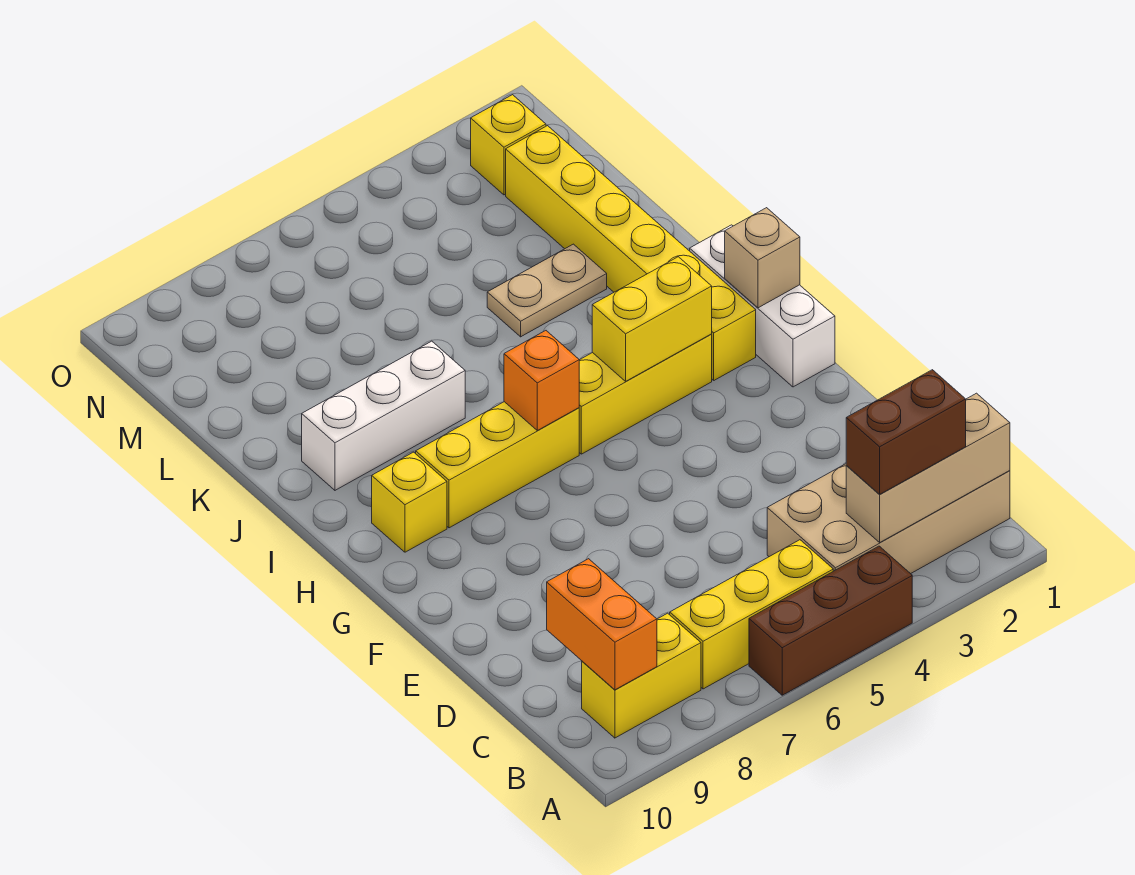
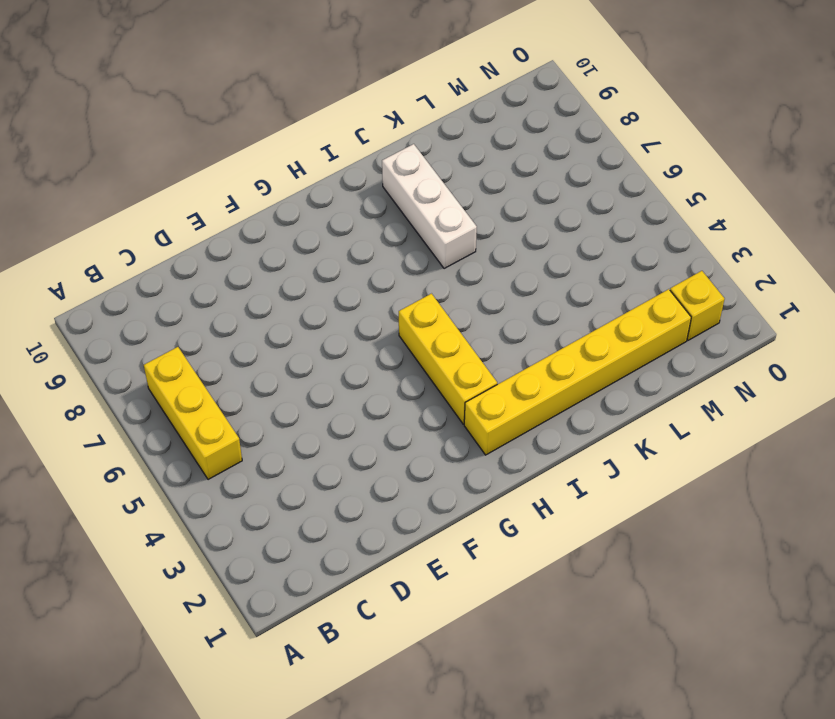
none -> brown 1x3 brick [749,546,912,695]
none -> tan 2x4 brick [767,464,1010,574]
none -> yellow 1x2 brick [582,613,701,738]

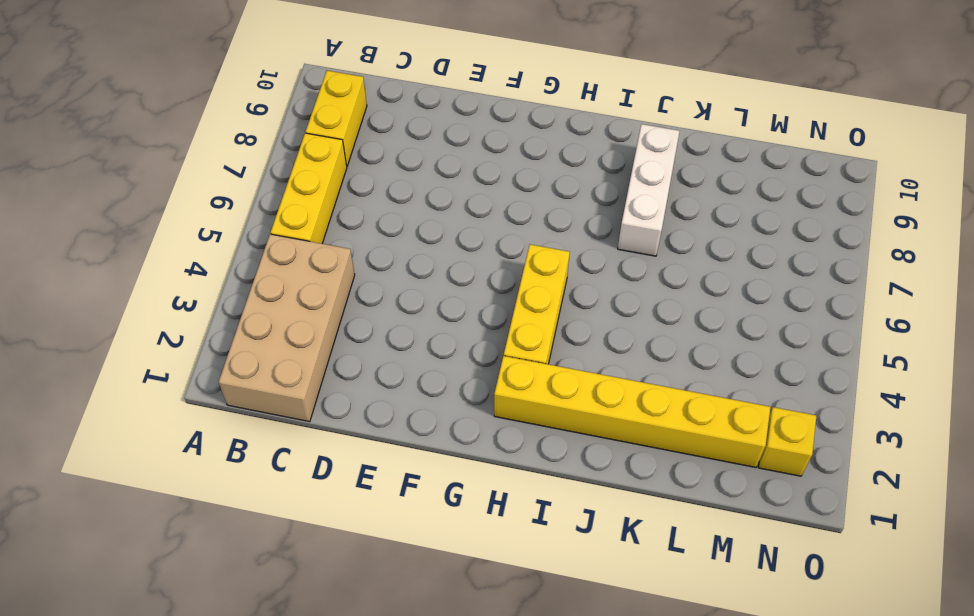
none -> brown 1x3 brick [749,546,912,695]
none -> white 1x3 brick [690,225,835,387]
none -> yellow 1x3 brick [416,402,579,528]

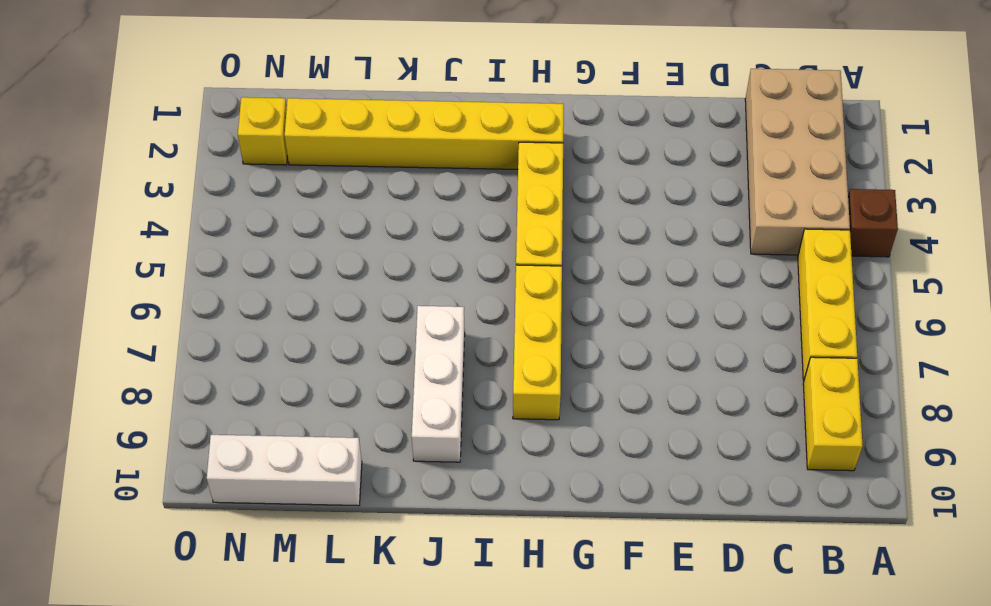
brown 1x1 brick [848,189,898,257] -> brown 1x3 brick [749,546,912,695]
white 1x3 brick [207,435,362,506] -> white 1x3 brick moved to [690,225,835,387]
none -> yellow 1x1 brick [372,452,447,552]
none -> tan 1x2 plate [487,244,607,337]
none -> tan 1x3 brick [846,393,1010,542]

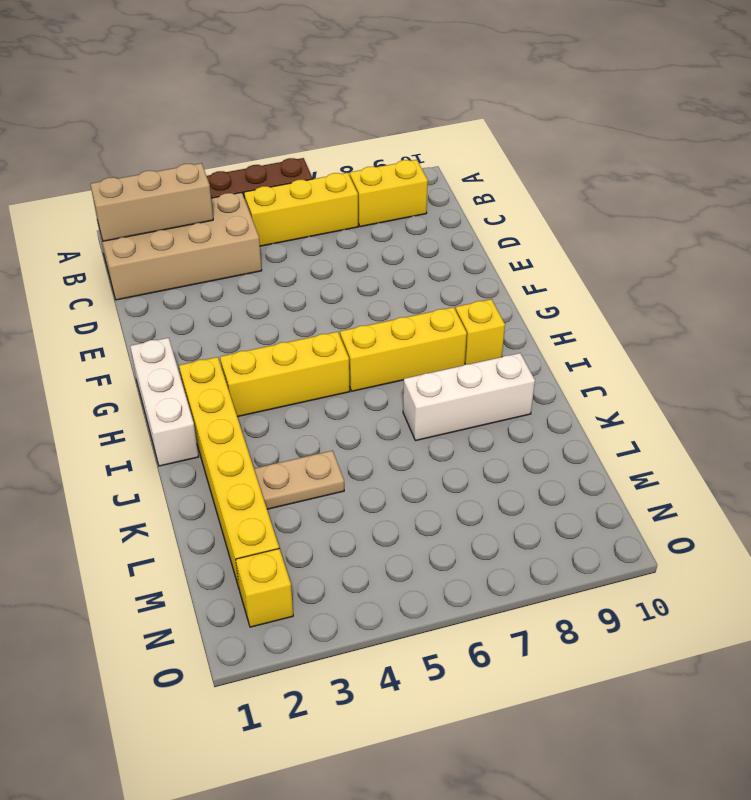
none -> orange 1x2 brick [547,559,657,690]
none -> tan 1x1 brick [725,208,800,308]
none -> yellow 1x2 brick [592,257,712,381]

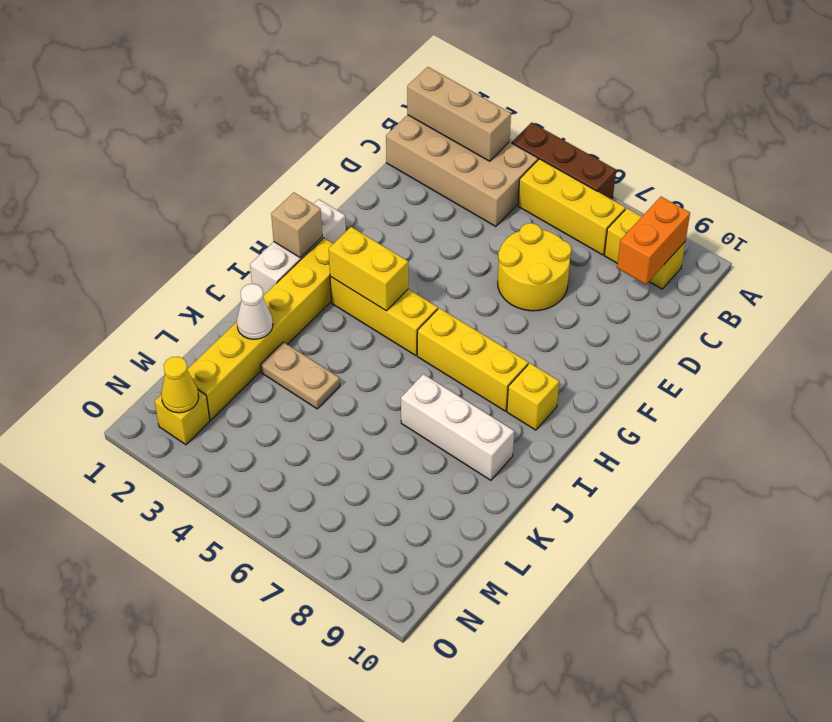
yellow 2x2 round brick [498,223,571,311] -> none
white 1x1 cone [237,284,273,339] -> none
yellow 1x1 cone [161,357,199,413] -> none
none -> orange 1x1 brick [504,331,579,430]
none -> brown 1x2 brick [846,370,966,495]

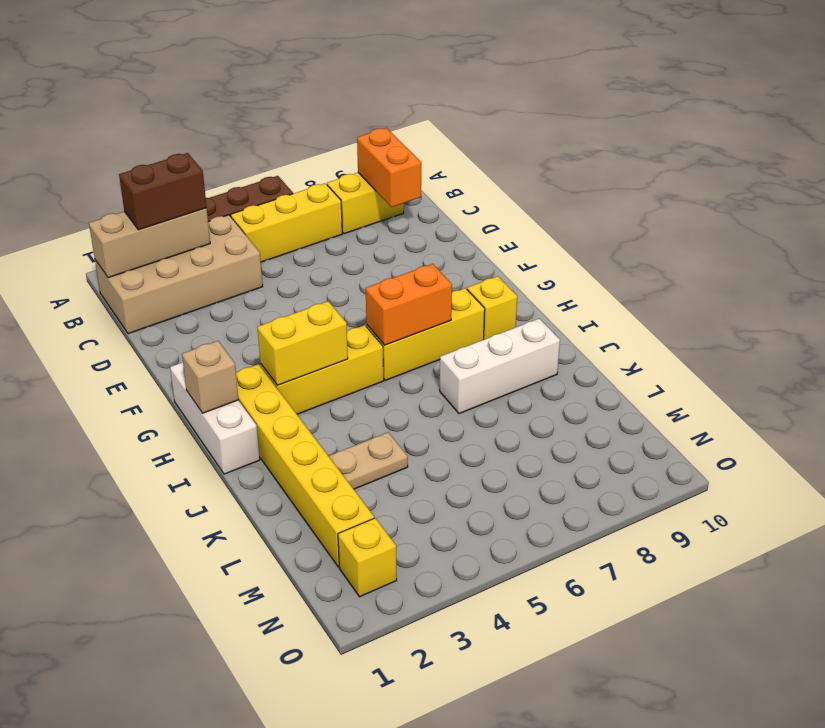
orange 1x2 brick [366,264,452,345] -> orange 1x1 brick [504,331,579,430]

